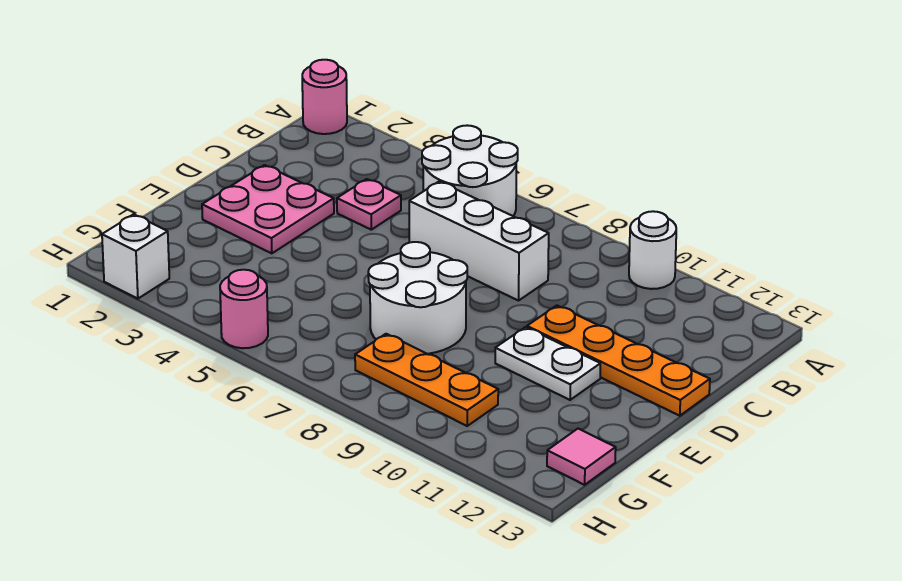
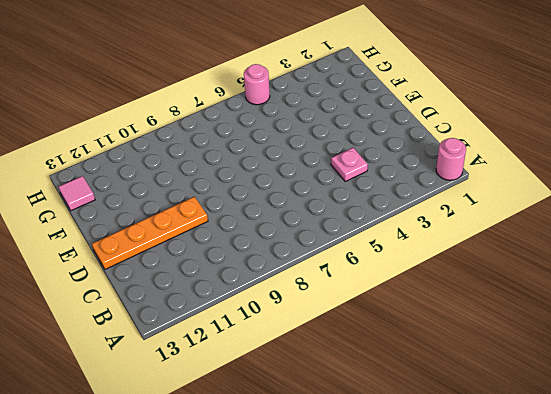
none -> white 2x2 round brick [422,125,518,216]
none -> white 1x1 round brick [629,211,676,289]
none -> white 1x3 brick [409,182,549,301]

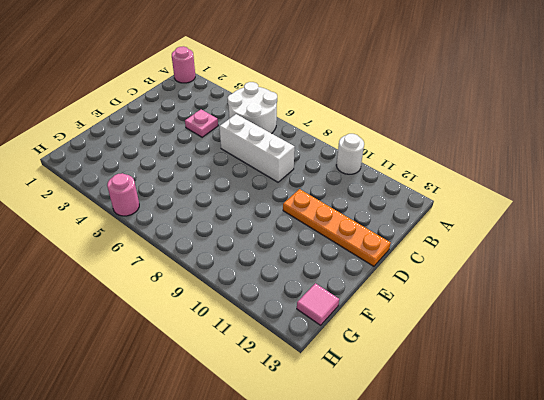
none -> pink 2x2 plate [202,165,334,253]
none -> white 2x2 round brick [368,242,467,354]
none -> white 1x2 plate [495,327,600,400]

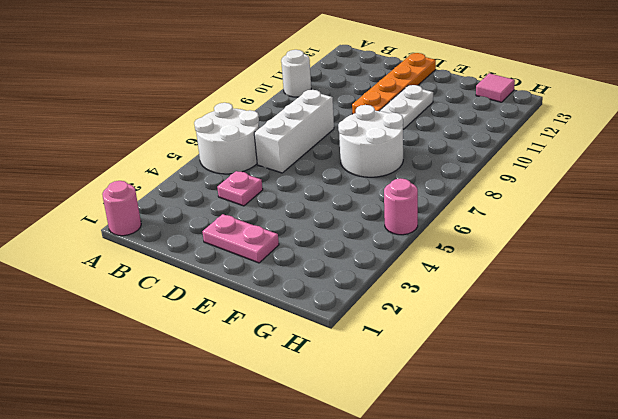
pink 1x2 plate [202,214,279,263] -> pink 2x2 plate [202,165,334,253]
none -> orange 1x3 plate [355,334,498,426]
none -> white 1x1 brick [102,214,169,299]

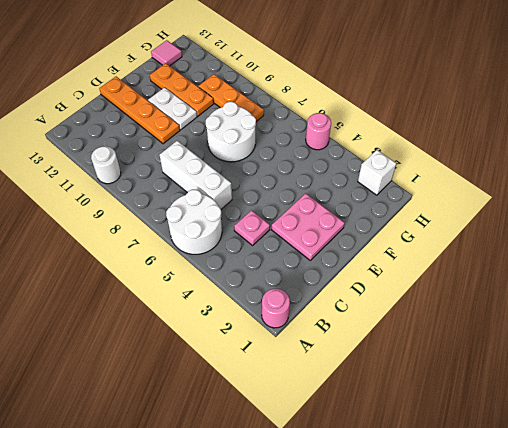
orange 1x3 plate [150,63,214,116] -> none

